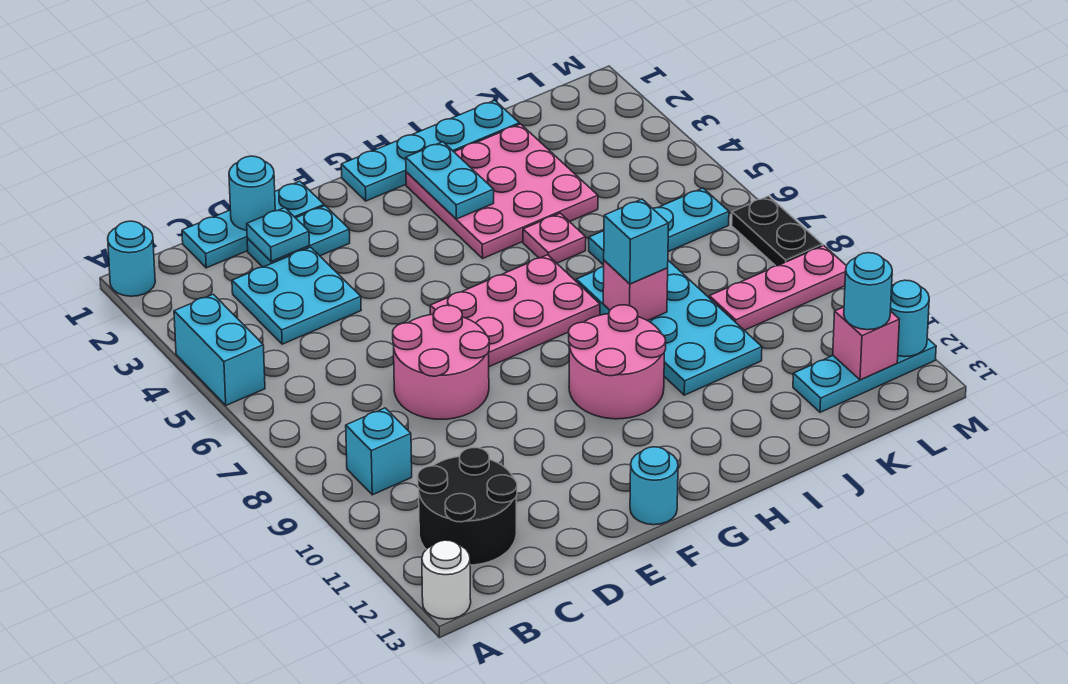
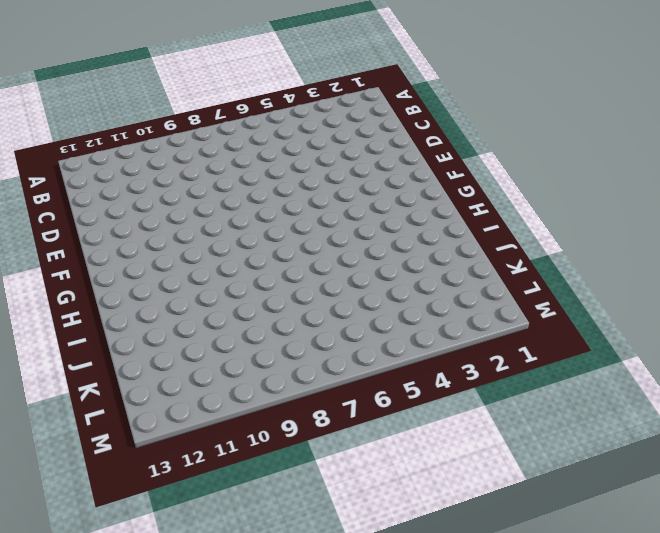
none -> cyan 1x1 round brick [108,221,155,296]
none -> cyan 1x2 brick [174,294,265,405]
none -> white 1x1 round brick [422,540,471,619]

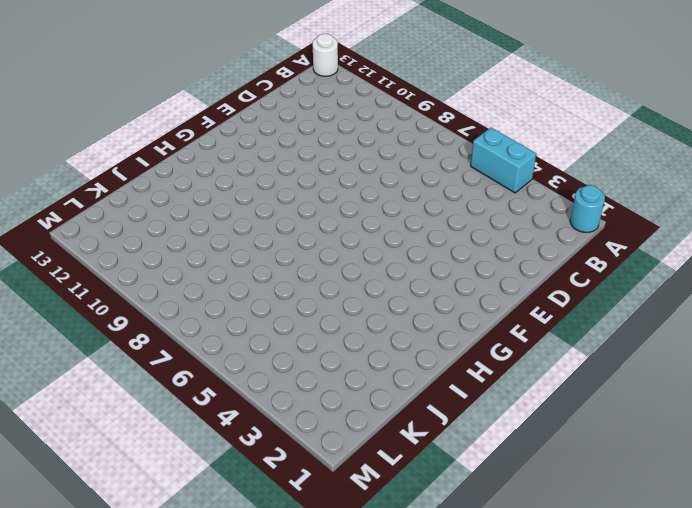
none -> cyan 1x1 brick [346,408,412,495]
none -> black 2x2 round brick [418,448,517,565]
none -> cyan 1x3 plate [182,181,324,268]

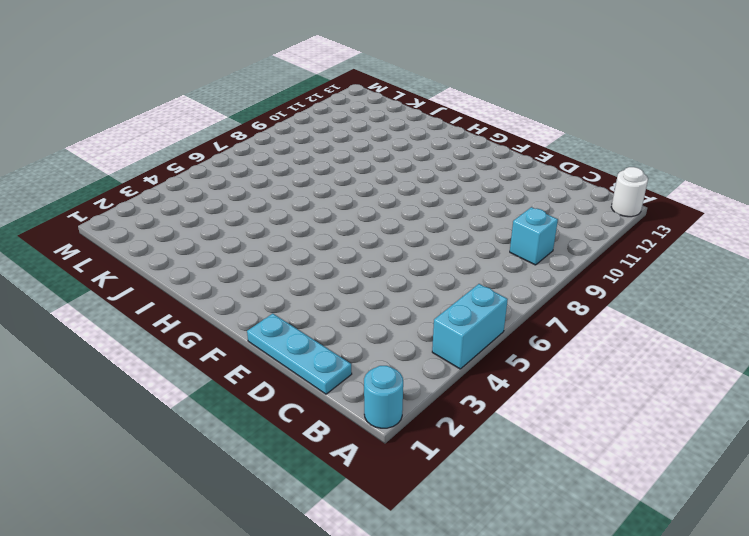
none -> black 2x2 round brick [418,448,517,565]
none -> cyan 2x2 plate [232,247,361,344]
none -> cyan 1x2 plate [247,206,350,267]

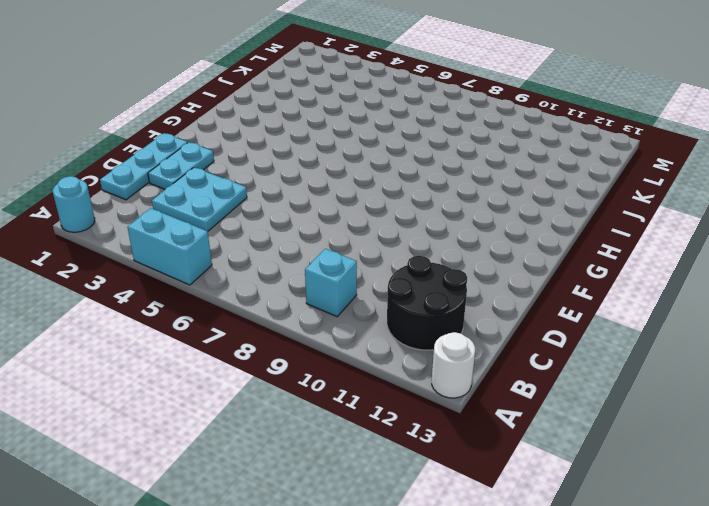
none -> pink 2x2 round brick [393,305,489,419]
none -> pink 2x3 plate [430,255,600,367]
none -> cyan 1x1 round brick [630,447,678,525]

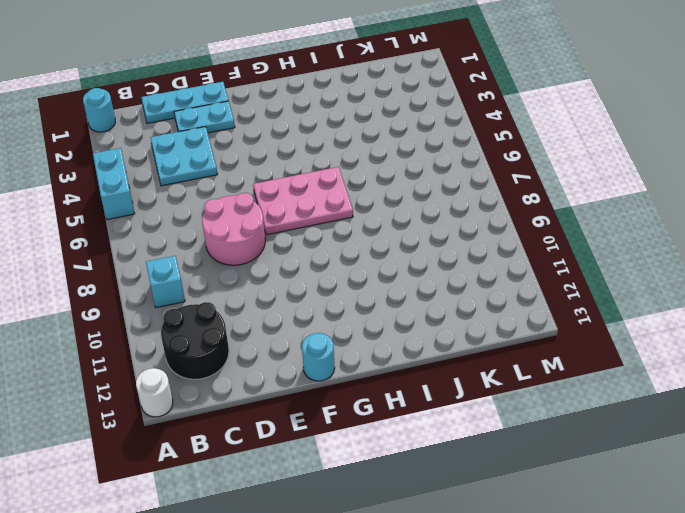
none -> cyan 1x4 plate [341,100,519,201]
none -> pink 2x2 round brick [569,305,666,419]
none -> pink 3x3 plate [406,124,598,258]

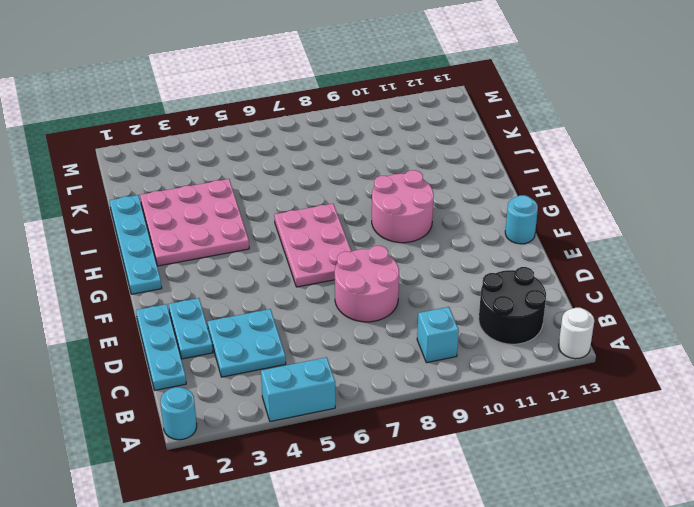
none -> pink 1x1 plate [523,213,586,263]
none -> cyan 2x4 plate [576,260,762,395]
none -> cyan 1x3 plate [589,188,729,265]

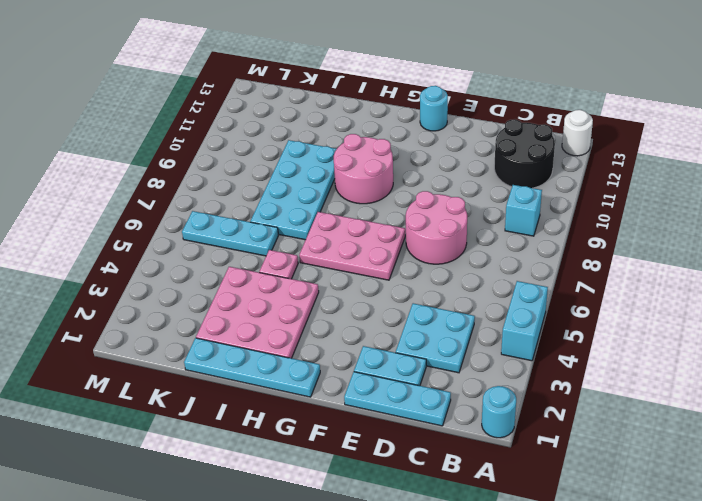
none -> pink 1x3 plate [709,246,846,330]
none -> cyan 1x3 plate [793,338,936,412]
none -> black 1x2 plate [732,196,823,266]

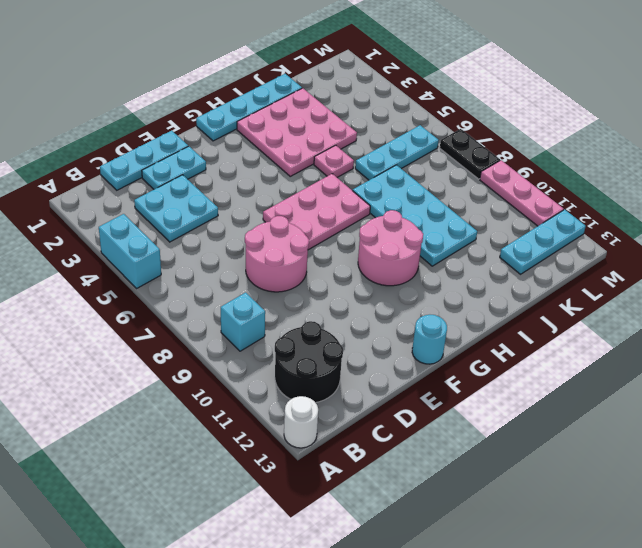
pink 1x3 plate [480,160,564,226] -> pink 1x3 plate turned to [709,246,846,330]
none -> cyan 1x1 round brick [108,221,155,296]
none -> cyan 1x1 round brick [229,156,275,230]
none -> cyan 1x1 plate [247,208,309,261]

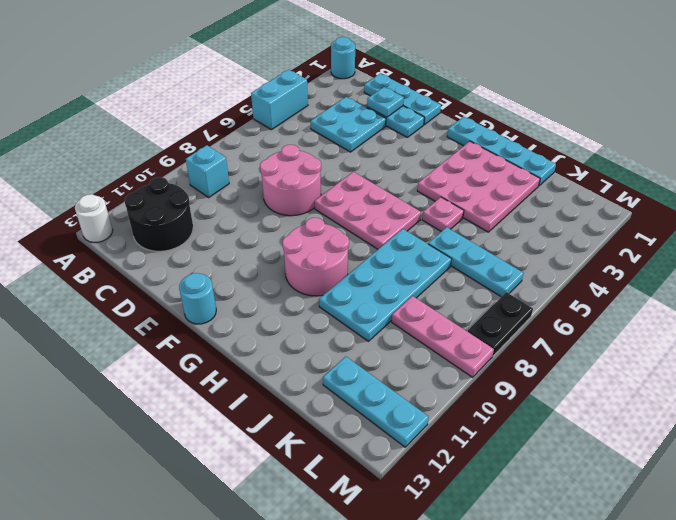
none -> cyan 1x1 round brick [229,156,275,230]
none -> cyan 1x2 plate [406,142,494,219]
none -> pink 1x1 brick [603,260,668,321]

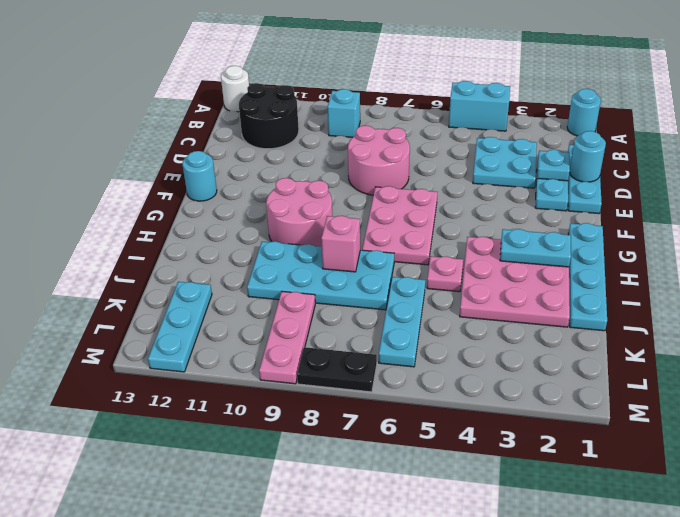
none -> pink 1x1 brick [833,307,899,380]
none -> cyan 1x1 round brick [890,280,929,357]
none -> cyan 1x1 brick [604,199,669,284]

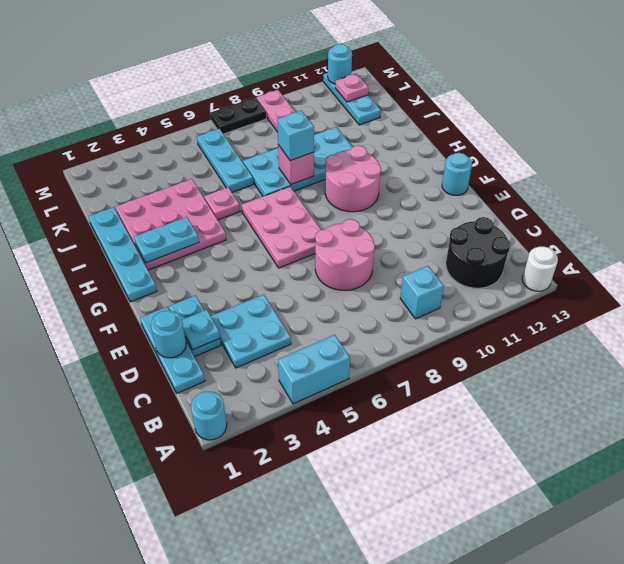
pink 1x1 plate [335,73,368,102] -> pink 1x1 brick [833,307,899,380]
none -> cyan 1x1 round brick [844,253,892,330]

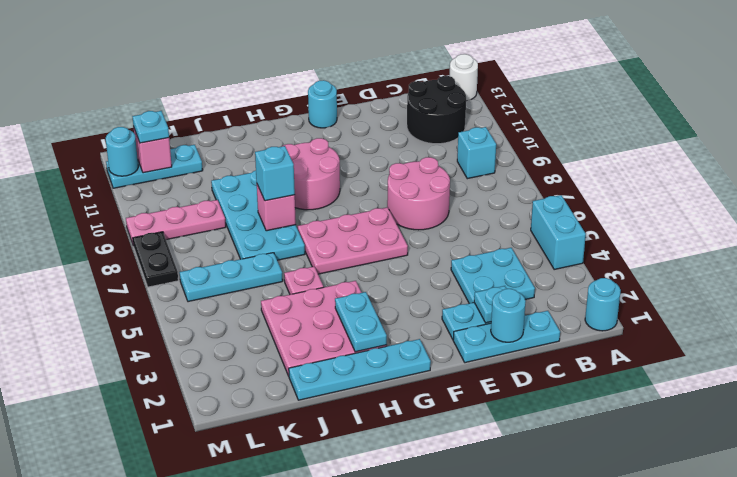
cyan 1x1 plate [132,111,169,143] -> cyan 1x1 round brick [844,253,892,330]

